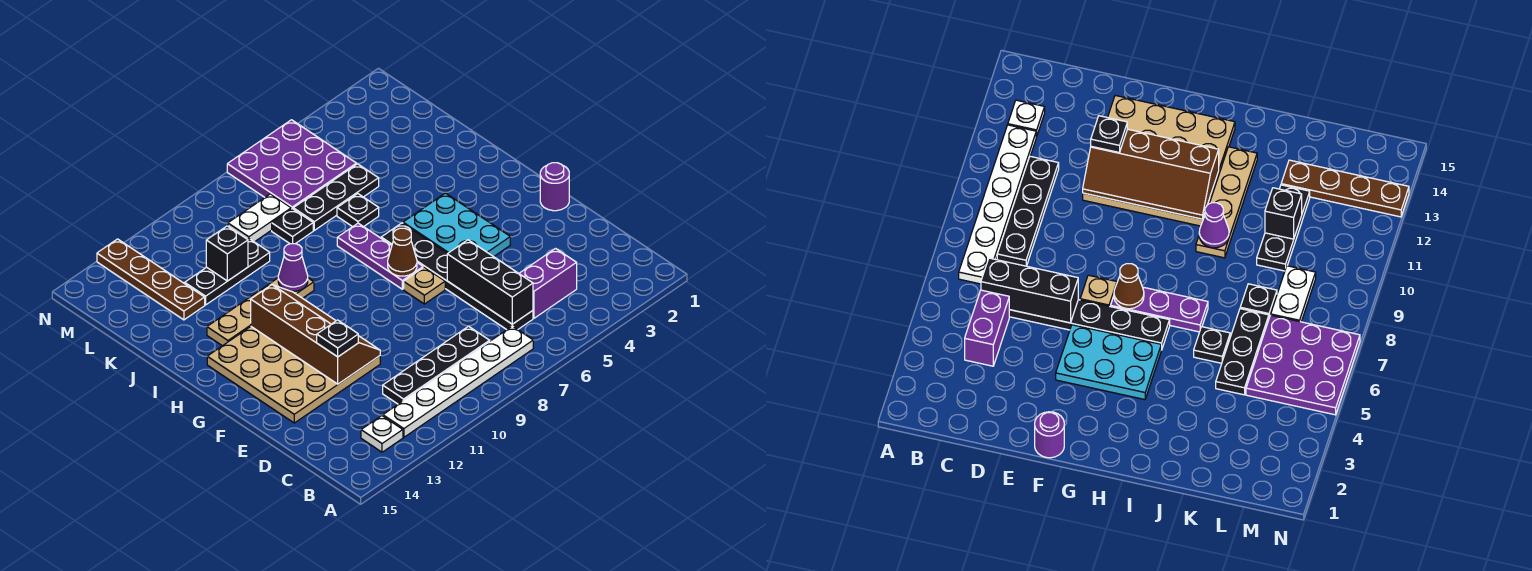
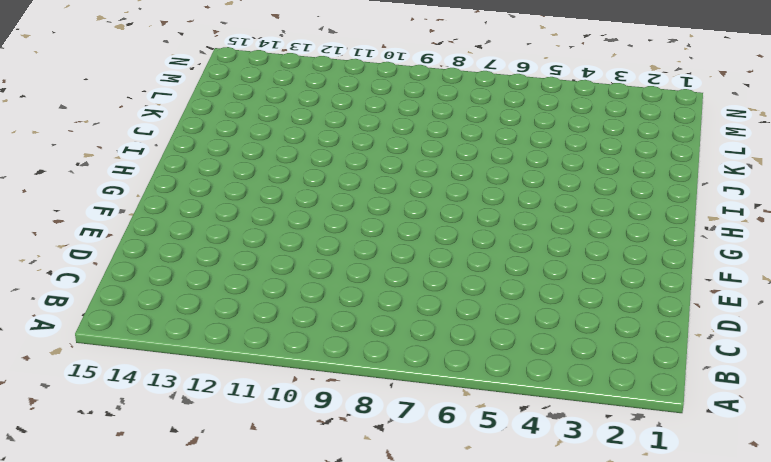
none -> white 1x6 plate [383,326,533,437]
none -> white 1x1 plate [361,416,403,452]
none -> purple 1x2 brick [519,249,577,318]

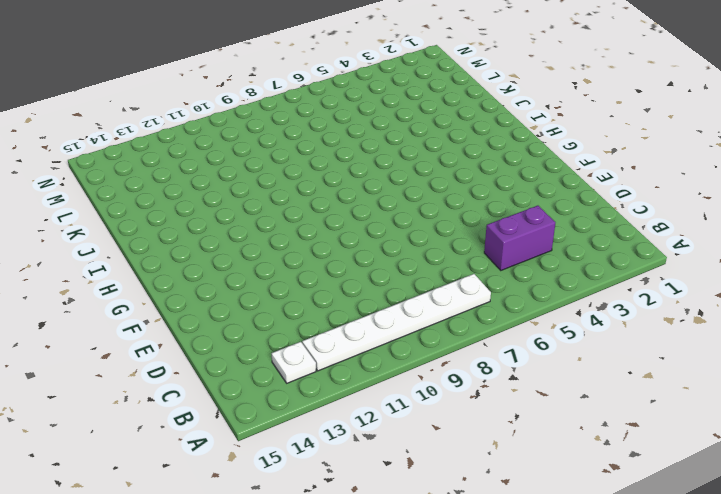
none -> black 1x6 plate [381,223,533,330]
none -> black 1x4 plate [383,326,490,404]
none -> tan 4x4 plate [207,327,380,423]

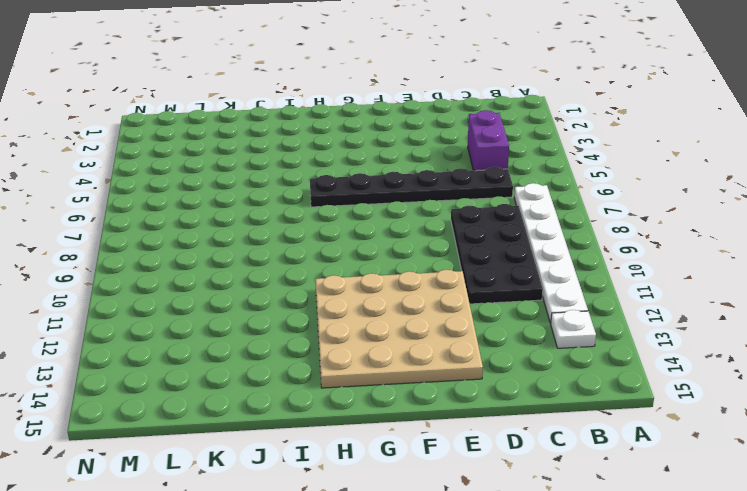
black 2x4 plate [451,204,543,304] -> black 1x4 plate [383,326,490,404]
none -> purple 1x1 round brick [540,163,569,211]
none -> cyan 2x3 plate [403,193,510,257]
none -> tan 1x1 plate [404,267,445,304]

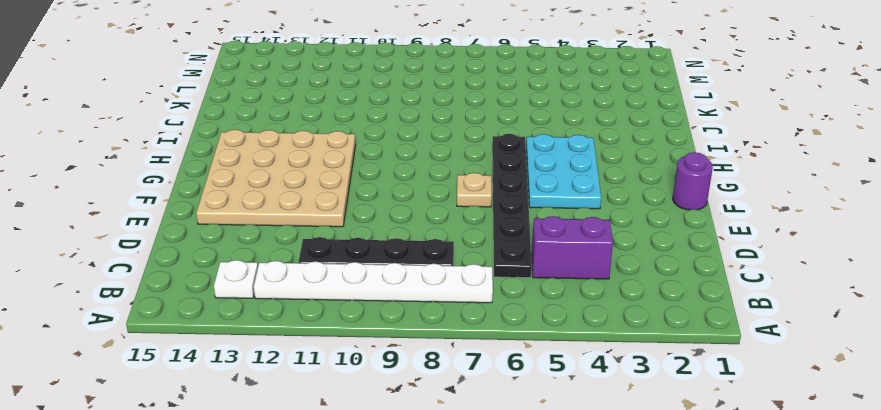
none -> purple 1x3 plate [337,223,423,289]
none -> tan 1x4 plate [207,278,314,346]
none -> black 1x1 plate [337,194,379,227]

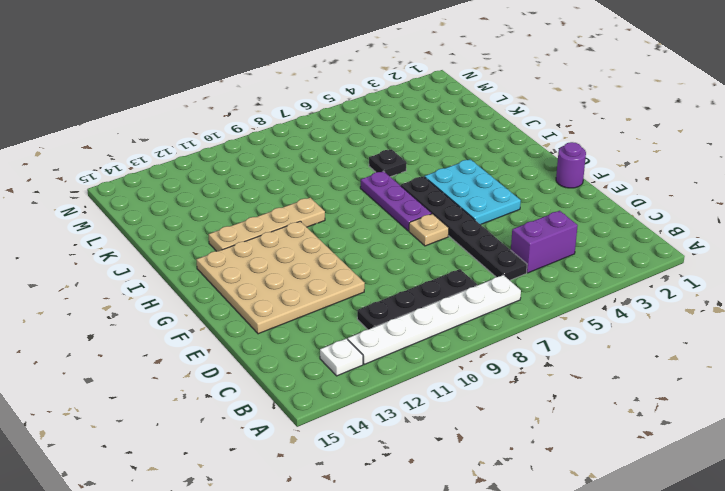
none -> black 1x3 plate [293,164,379,230]
none -> black 1x1 plate [272,209,313,244]
none -> black 1x3 plate [185,239,270,305]

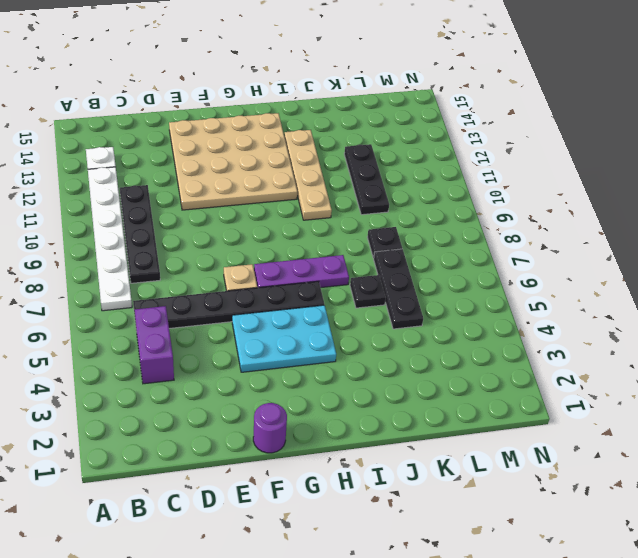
none -> brown 1x4 plate [97,239,205,320]
none -> purple 3x3 plate [227,120,357,209]
none -> white 1x2 plate [228,194,291,242]

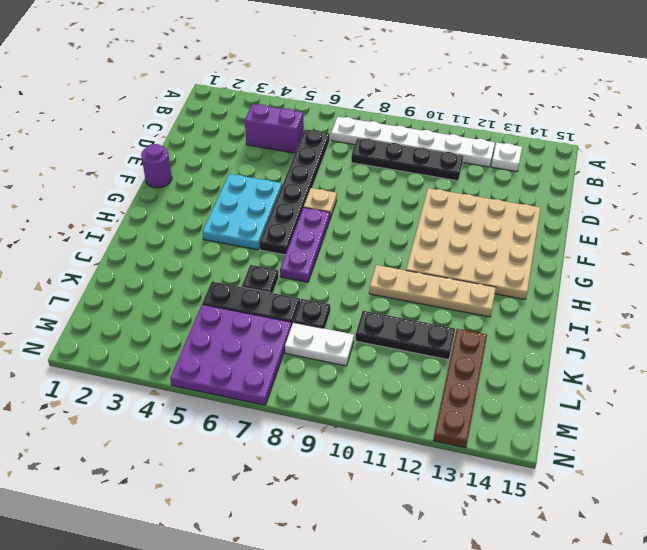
none -> black 1x3 brick [447,240,533,324]
none -> brown 2x4 slope [251,285,380,384]
none -> brown 1x1 cone [388,228,417,276]

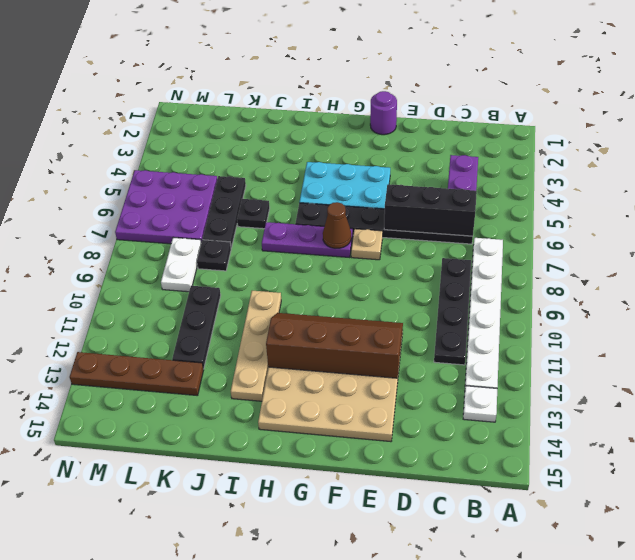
none -> purple 1x1 cone [278,244,308,291]
none -> black 1x1 brick [206,226,248,281]
none -> black 1x1 plate [317,320,358,357]

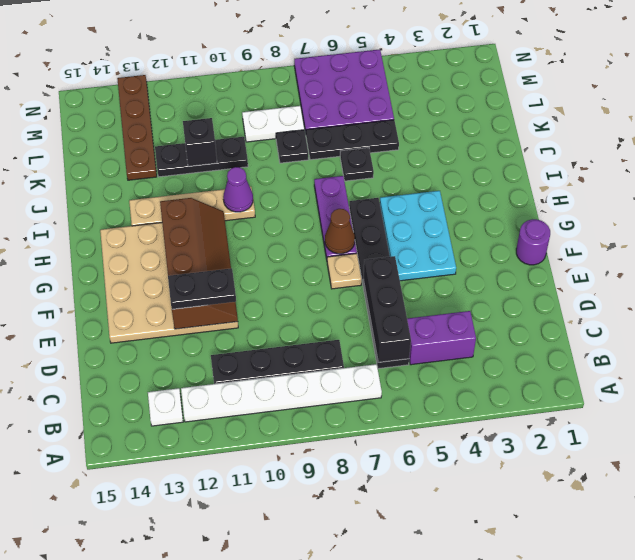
black 1x2 plate [168,268,236,309] -> black 1x1 plate [317,320,358,357]

